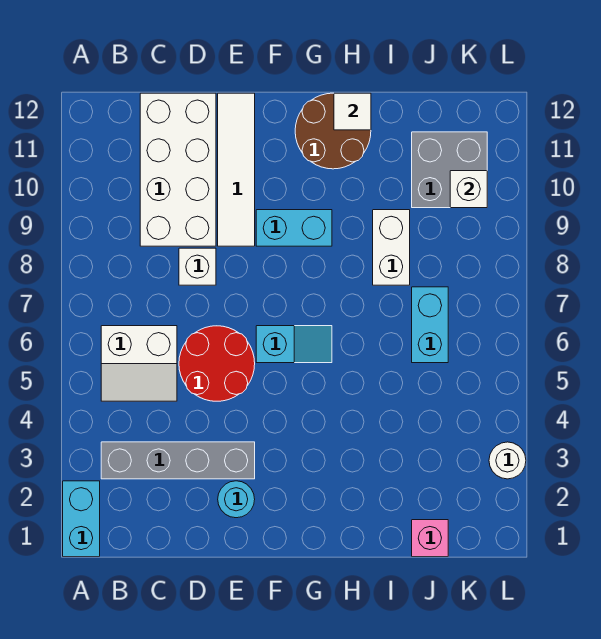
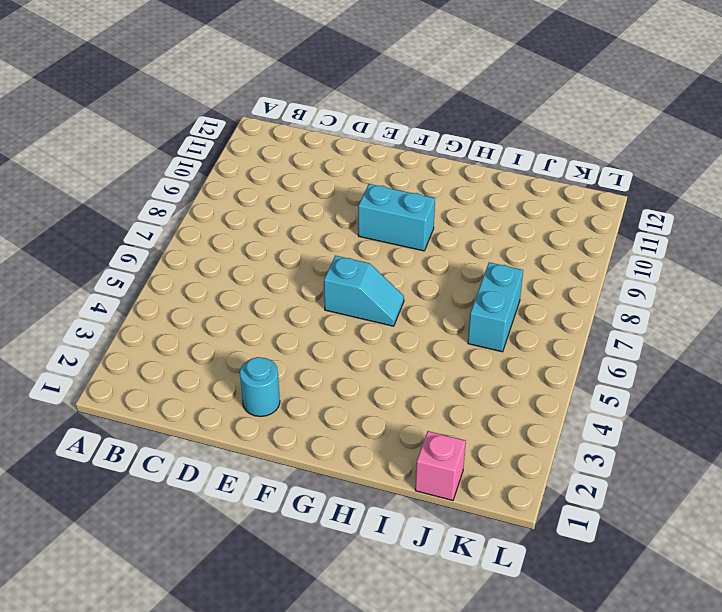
none -> cyan 1x2 brick [63,481,100,557]
none -> grey 1x4 brick [101,442,255,479]
none -> white 2x2 slope [101,326,177,401]

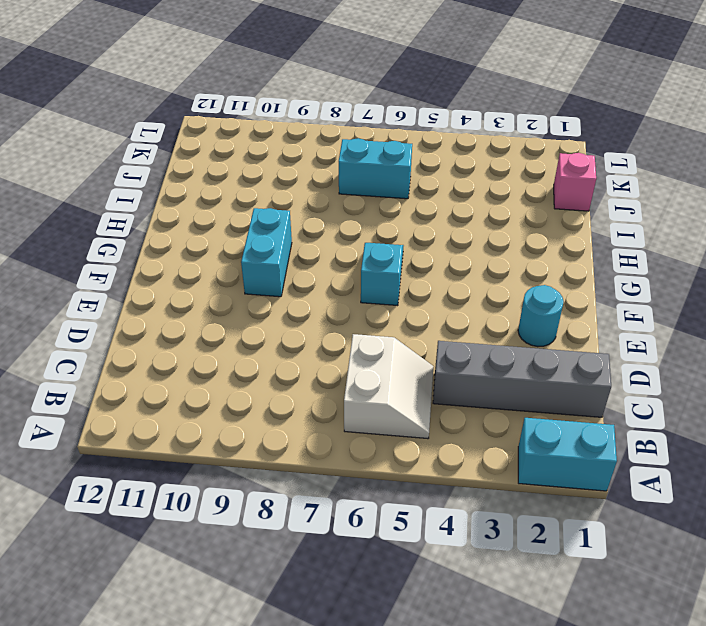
grey 1x4 brick [433,341,611,417] -> grey 1x4 brick turned to [101,442,255,479]
none -> white 2x4 brick [140,93,216,246]
none -> red 2x2 round brick [179,326,255,401]
none -> white 1x1 brick [179,248,216,285]

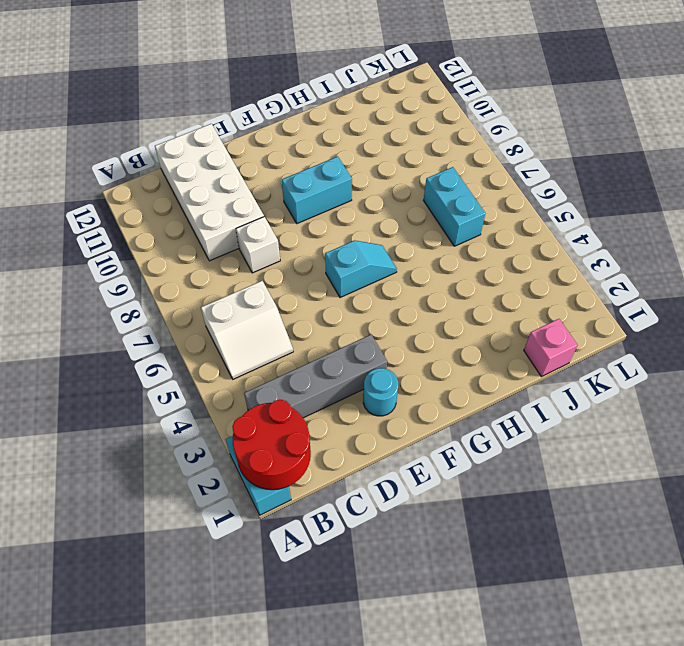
red 2x2 round brick [232,400,311,490] -> red 2x2 round brick moved to [179,326,255,401]
none -> white 1x4 tile [218,93,255,246]
none -> brown 2x2 round brick [295,93,371,169]
none -> white 1x2 brick [373,210,410,285]

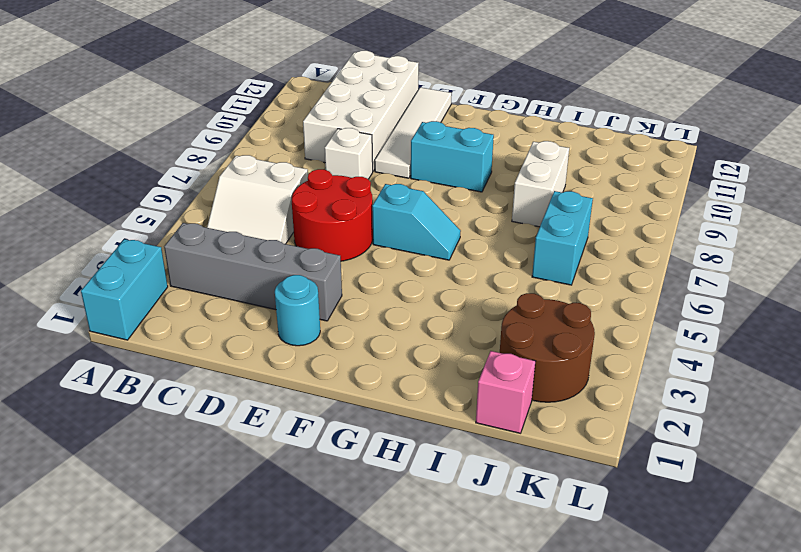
brown 2x2 round brick [500,293,595,402] -> brown 2x2 round brick moved to [295,93,371,169]
none -> grey 2x2 brick [412,132,487,208]
none -> white 1x1 round brick [489,442,526,479]
none -> white 1x1 tile [334,93,371,130]

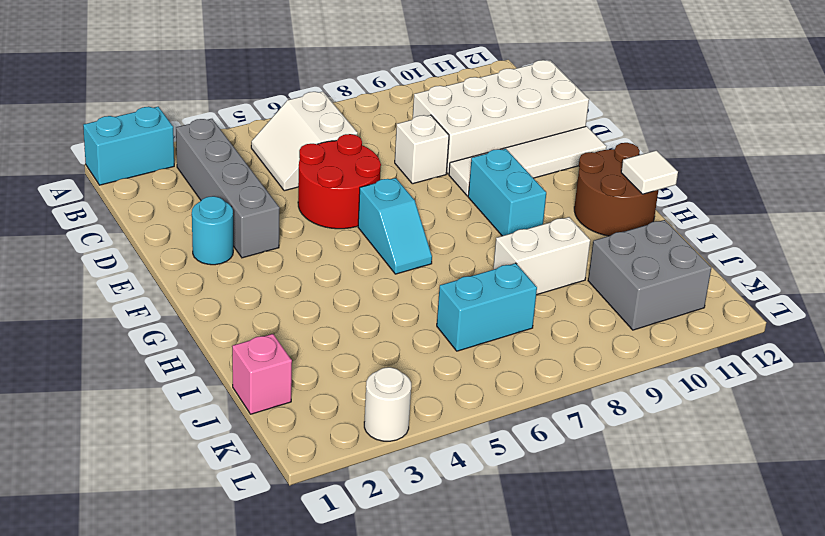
none -> white 1x1 brick [450,171,487,208]

